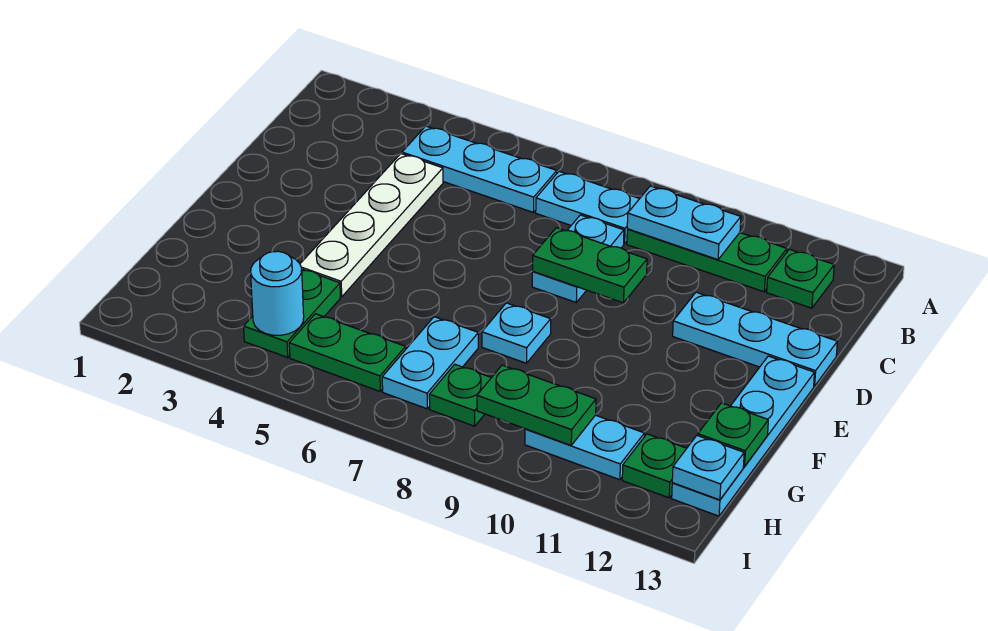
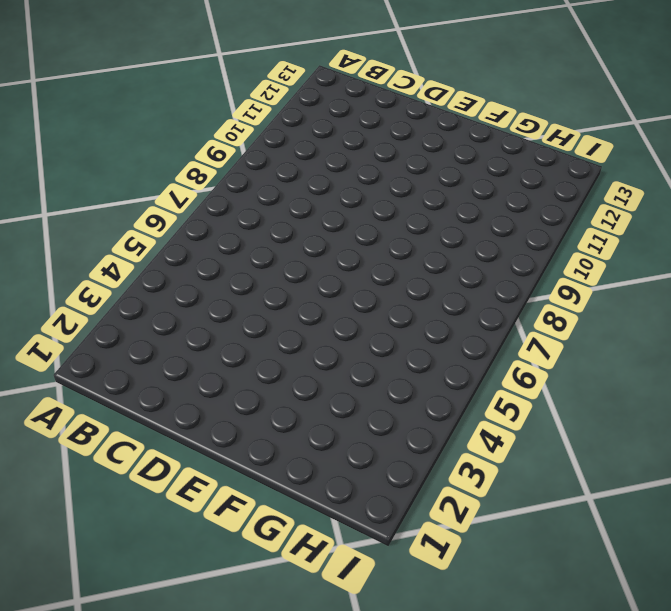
none -> cyan 1x3 plate [402,126,557,213]
none -> cyan 1x2 plate [536,171,639,244]
none -> green 1x3 plate [627,229,787,292]

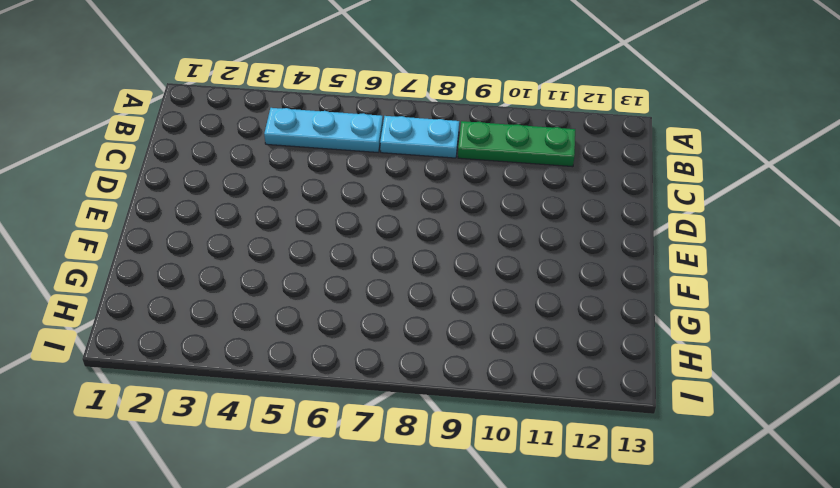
none -> green 1x1 plate [767,249,834,308]
none -> white 1x4 plate [300,154,443,297]
none -> cyan 1x2 plate [532,215,624,302]

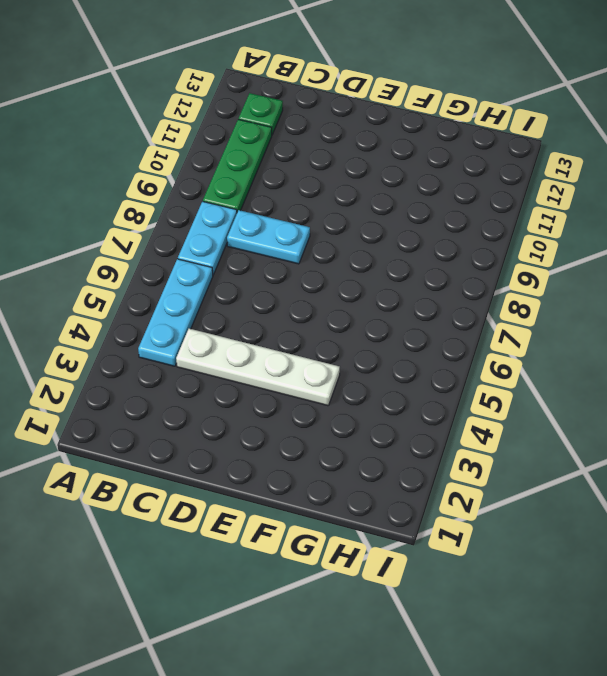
none -> cyan 1x3 plate [673,292,837,386]
none -> cyan 1x4 plate [672,356,814,516]
none -> cyan 1x1 plate [482,303,551,363]

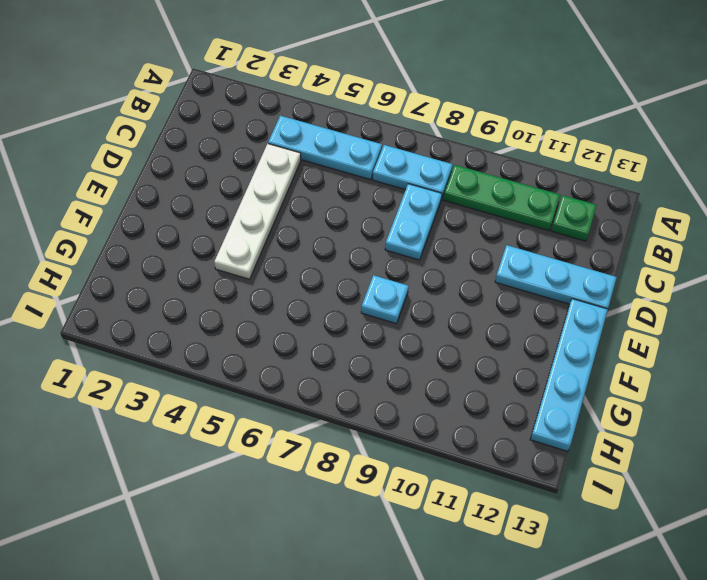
none -> green 1x2 plate [244,269,340,357]
none -> cyan 1x2 plate [382,317,478,409]
none -> green 1x2 plate [289,314,406,391]

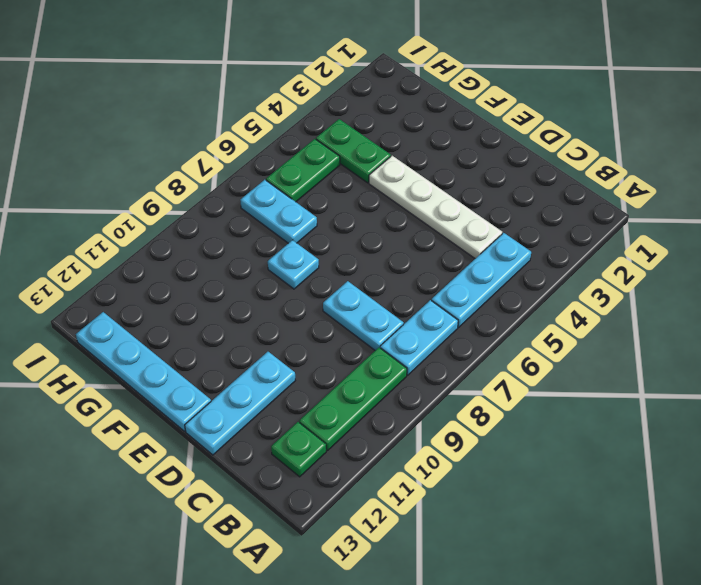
none -> green 1x1 plate [429,364,491,426]
none -> cyan 1x2 plate [525,415,644,480]
none -> green 1x1 plate [622,434,687,498]

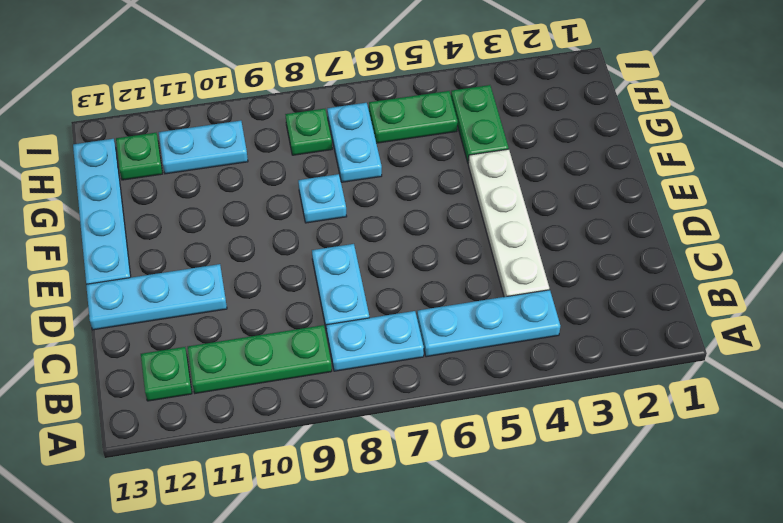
none -> cyan 1x2 plate [627,186,741,260]
none -> green 1x2 plate [533,228,647,303]
none -> green 1x1 plate [698,403,768,467]

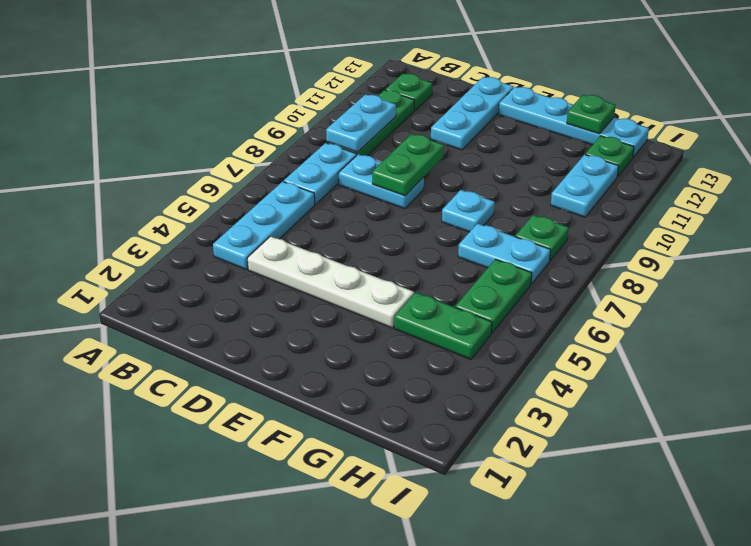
none -> cyan 1x1 round brick [251,251,304,335]
none -> green 1x2 plate [477,365,596,445]
none -> cyan 1x1 plate [672,436,744,500]

